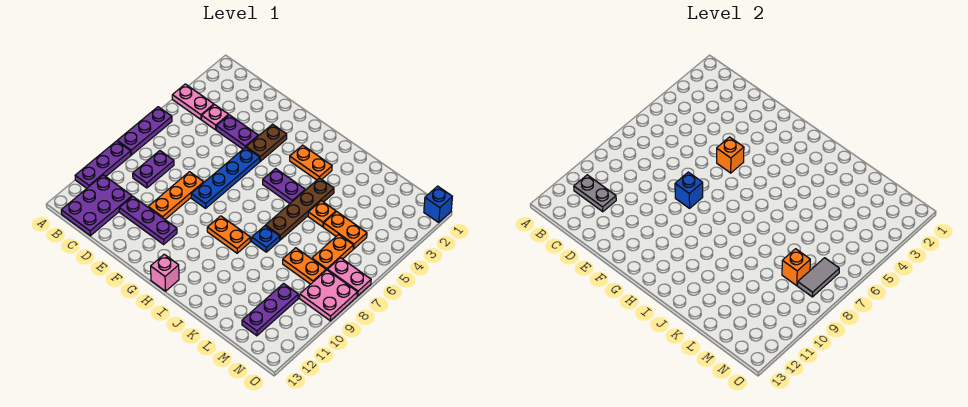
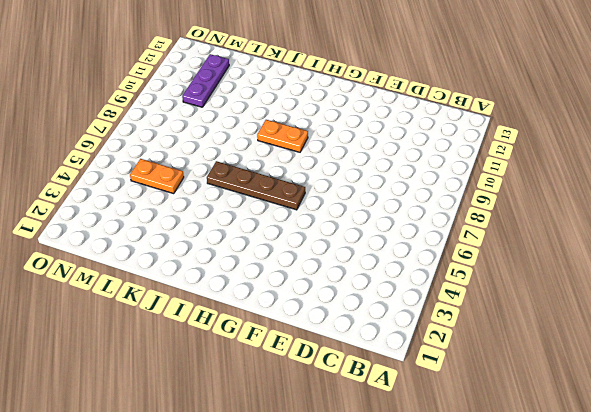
brown 1x4 plate [207,161,305,210] -> brown 1x4 plate turned to [266,178,334,240]
none -> pink 1x2 plate [172,84,214,119]
none -> purple 1x3 plate [117,107,172,155]
none -> purple 1x3 plate [75,141,131,188]
none -> purple 2x3 plate [61,175,132,236]

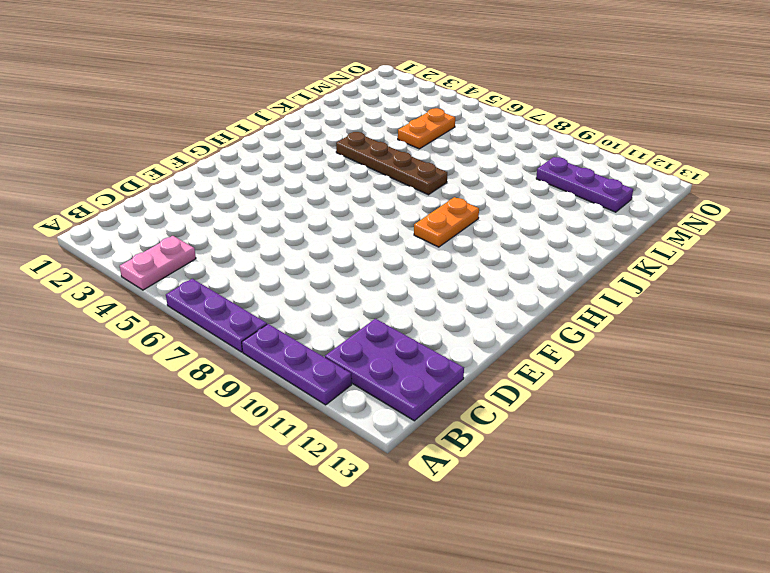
none -> pink 1x1 plate [202,105,228,130]
none -> purple 1x2 plate [133,151,174,188]
none -> purple 1x2 plate [216,115,258,149]
none -> purple 1x3 plate [119,196,177,244]

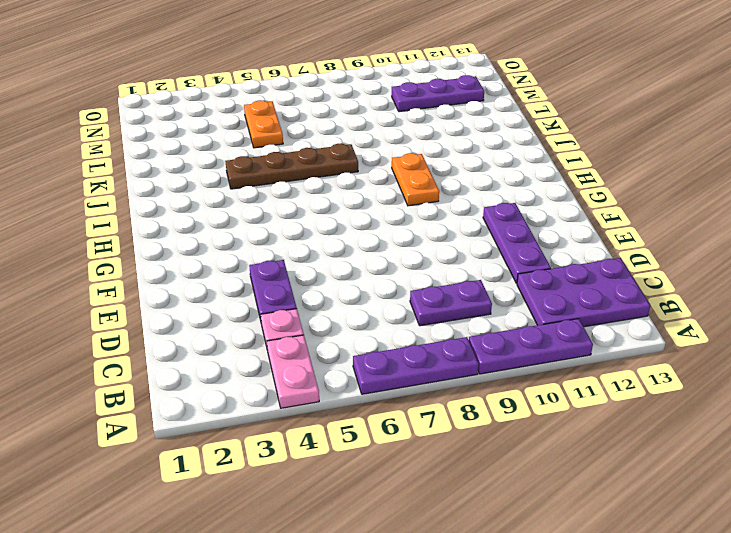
none -> orange 1x3 plate [148,172,204,219]
none -> brown 1x2 plate [246,124,287,161]
none -> blue 1x4 plate [191,147,260,208]
none -> orange 1x2 plate [290,145,332,180]

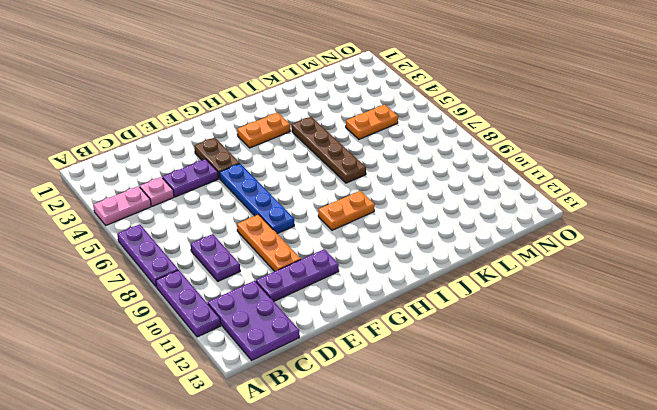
none -> purple 1x2 plate [263,169,305,204]
none -> pink 1x1 brick [151,254,179,291]
none -> blue 1x1 plate [252,226,280,252]
none -> orange 1x1 plate [308,201,336,227]

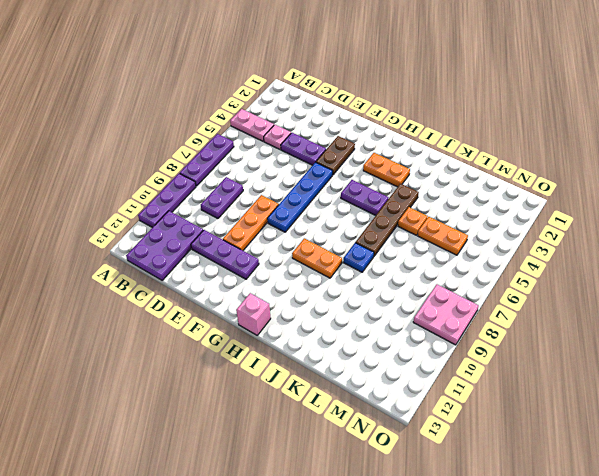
none -> orange 1x2 plate [283,248,326,284]
none -> orange 1x2 plate [312,235,353,270]
none -> purple 1x3 plate [242,284,298,336]
none -> pink 1x2 plate [327,258,371,296]

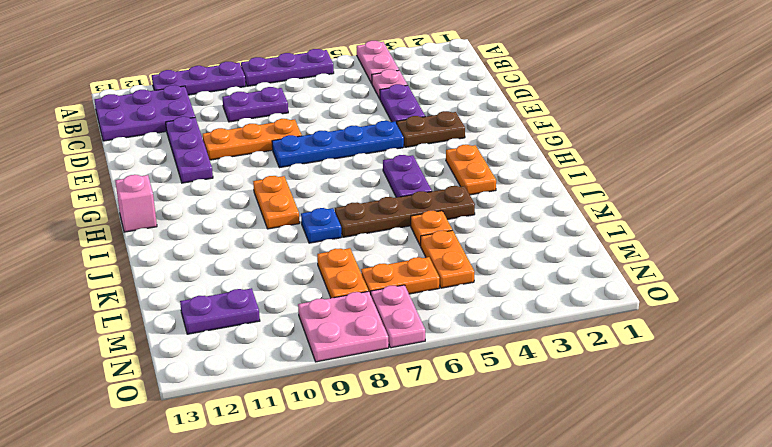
purple 1x2 plate [180,288,260,334] -> purple 1x3 plate [242,284,298,336]
none -> blue 1x1 brick [424,186,452,222]
none -> grey 1x2 plate [574,175,616,212]
none -> orange 1x1 brick [717,137,744,173]
none -> blue 1x1 brick [675,172,703,208]

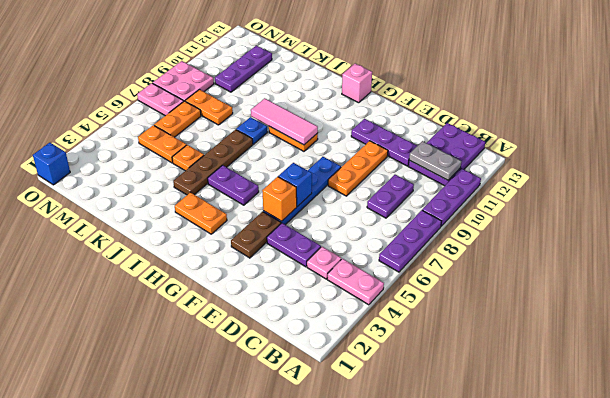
blue 1x1 brick [278,163,312,207] -> blue 1x1 brick moved to [675,172,703,208]
pink 1x3 tile [251,98,318,145] -> none
none -> orange 1x1 brick [782,249,810,286]
none -> grey 1x2 tile [798,258,839,297]

